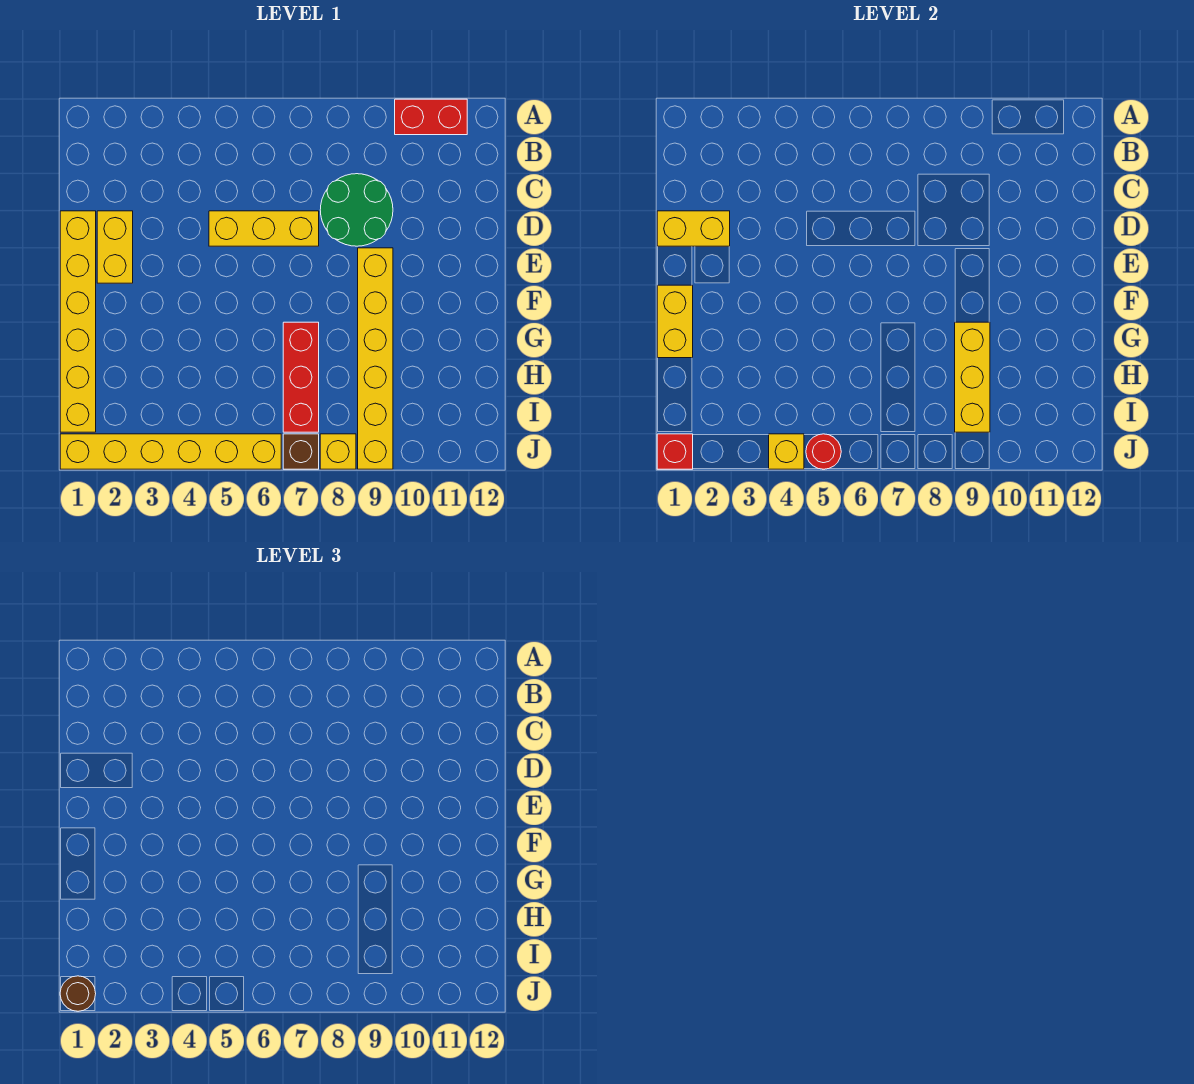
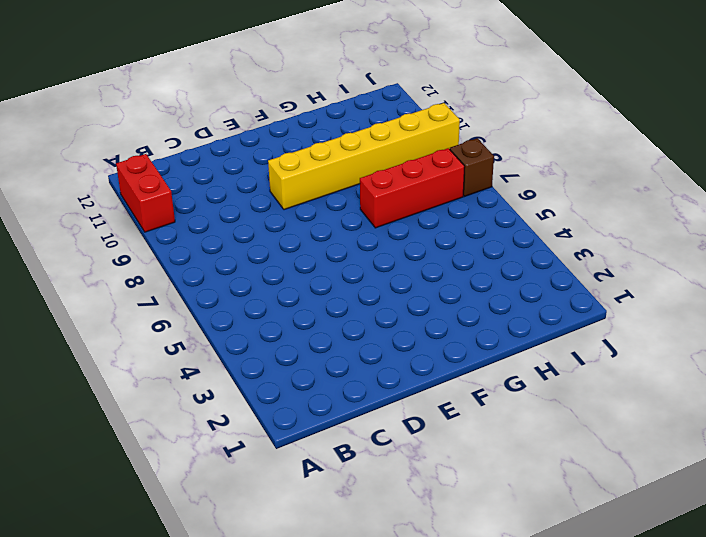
none -> green 2x2 round brick [320,174,393,246]
none -> yellow 1x6 brick [60,211,96,432]
none -> yellow 1x2 brick [97,211,133,283]

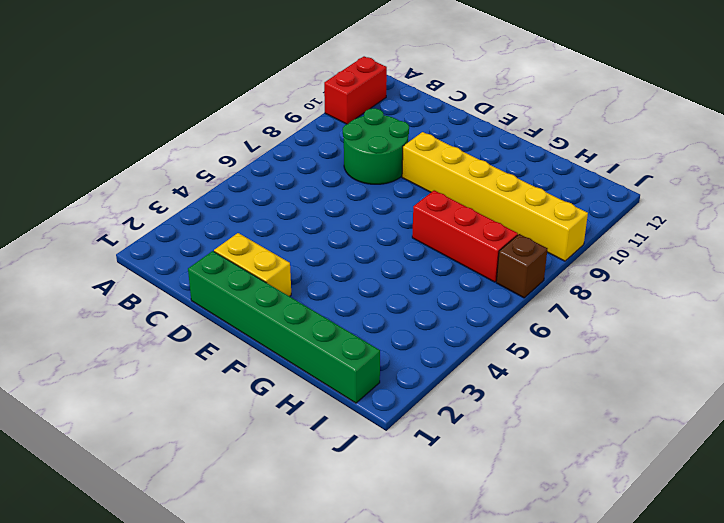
green 1x6 brick [188,251,380,403] -> yellow 1x6 brick [60,211,96,432]
none -> yellow 1x3 brick [209,211,319,246]
none -> yellow 1x6 brick [60,434,281,469]
none -> yellow 1x1 brick [320,434,356,469]

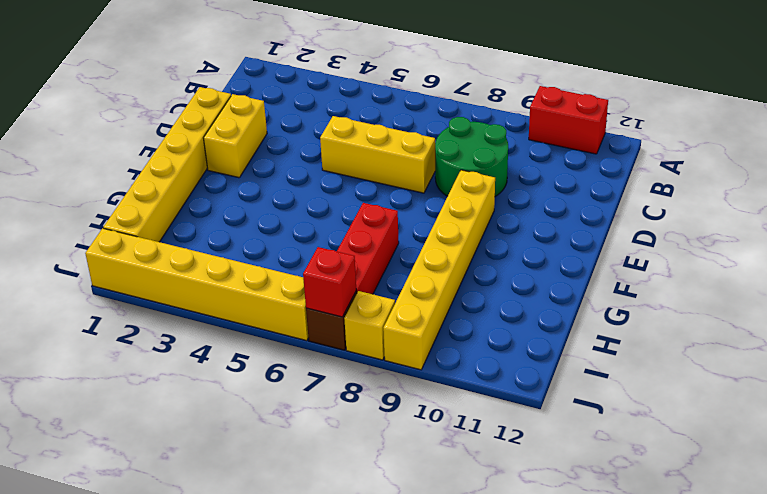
red 1x1 brick [303,247,356,317] -> red 1x1 brick moved to [657,434,693,469]
none -> yellow 1x2 brick [657,211,730,246]
none -> yellow 1x2 brick [657,285,693,358]
none -> yellow 1x3 brick [955,322,990,432]

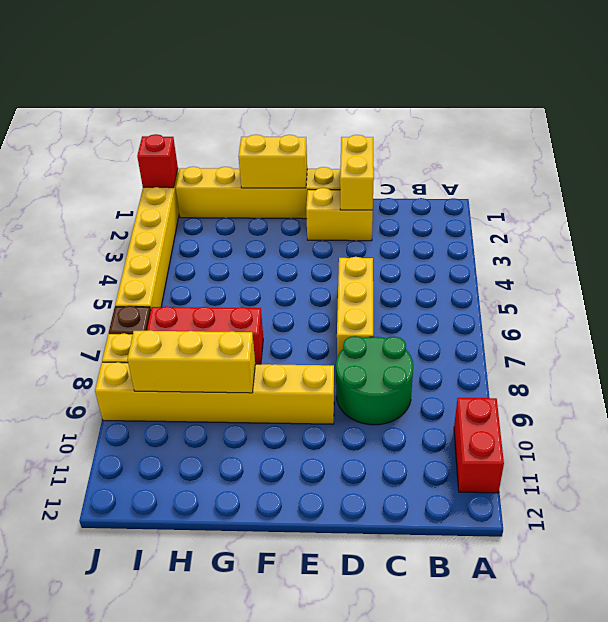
none -> yellow 1x1 brick [769,434,804,469]
none -> red 1x1 round brick [806,434,841,469]
none -> brown 1x1 round brick [60,976,96,1011]

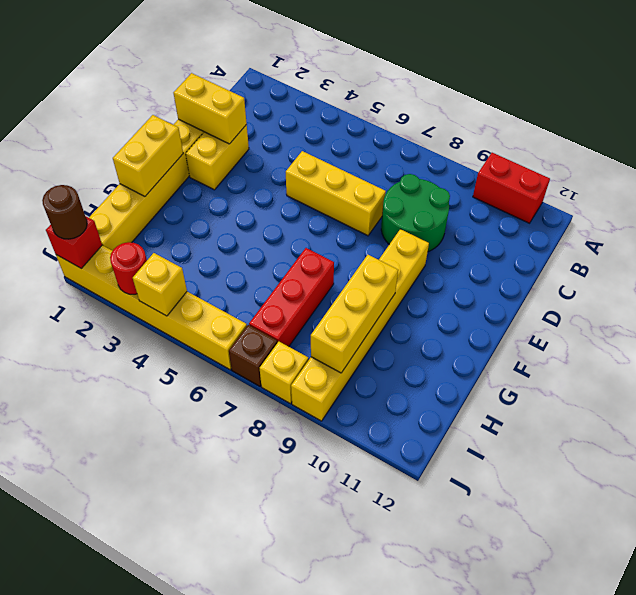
red 1x1 round brick [110,242,147,294] -> red 1x1 round brick moved to [806,434,841,469]

